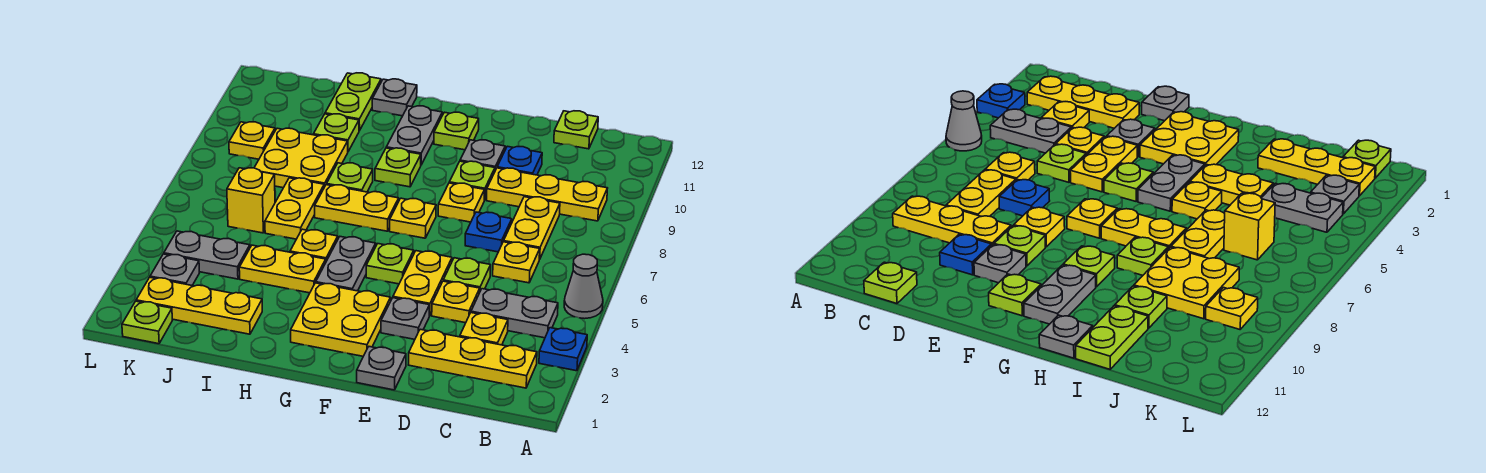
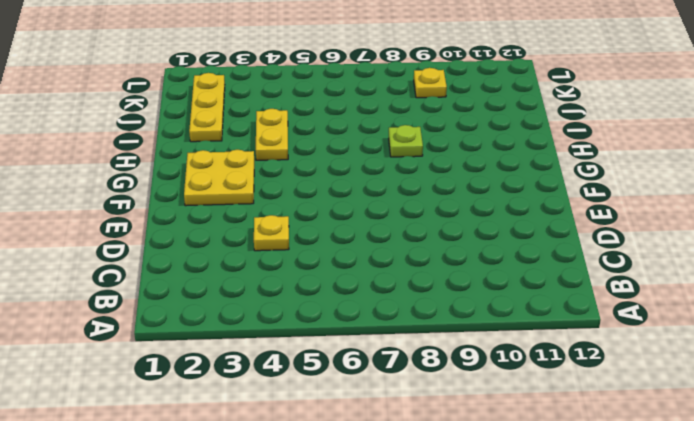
none -> blue 1x1 plate [539,328,587,371]
none -> grey 1x1 cone [564,254,603,319]
none -> yellow 1x3 plate [409,329,537,388]
none -> grey 1x2 plate [471,289,558,338]

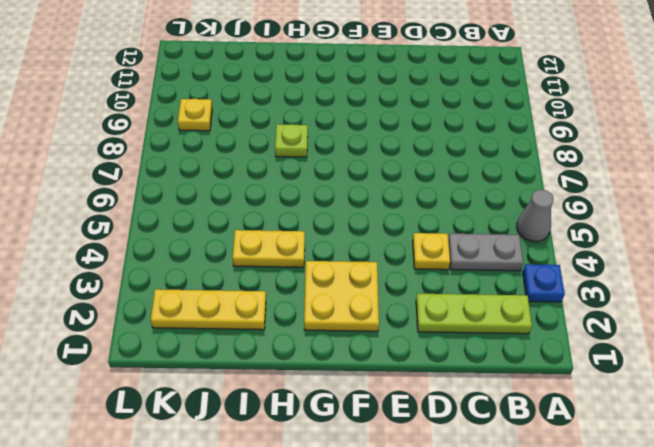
lime 1x3 plate [416,294,532,334] -> yellow 1x3 plate [409,329,537,388]
none -> yellow 1x3 plate [487,168,607,221]
none -> yellow 1x1 plate [460,313,508,345]
none -> yellow 1x1 plate [493,242,540,283]
none -> yellow 1x2 plate [504,197,560,259]

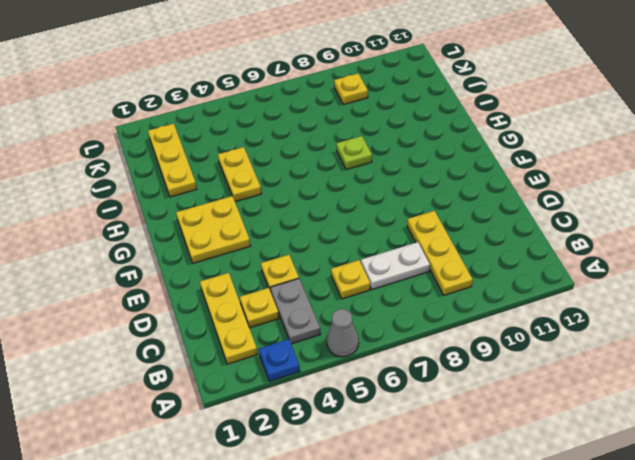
white 1x2 plate [361,242,430,289] -> yellow 1x2 plate [504,197,560,259]
none -> lime 1x1 plate [554,111,598,149]
none -> lime 1x1 plate [443,258,491,291]
none -> blue 1x1 plate [465,212,512,252]
none -> blue 1x1 plate [497,146,542,175]

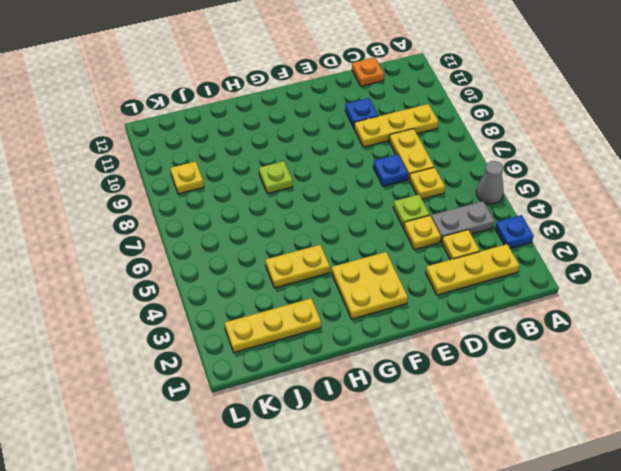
orange 1x1 plate [352,58,384,86] -> lime 1x1 plate [554,111,598,149]
none -> grey 1x1 plate [357,347,406,390]
none -> grey 1x1 plate [381,298,430,339]
none -> yellow 1x2 plate [393,251,452,316]
none -> yellow 1x1 plate [438,183,484,222]

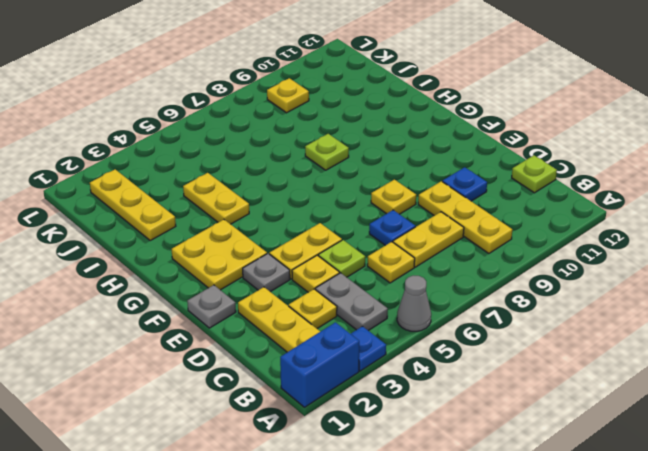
blue 1x2 brick [280,322,359,407] -> none
none -> lime 1x1 plate [449,161,495,200]
none -> grey 1x1 plate [460,140,505,170]
none -> lime 1x1 plate [366,244,414,284]
none -> yellow 1x1 plate [390,198,436,238]

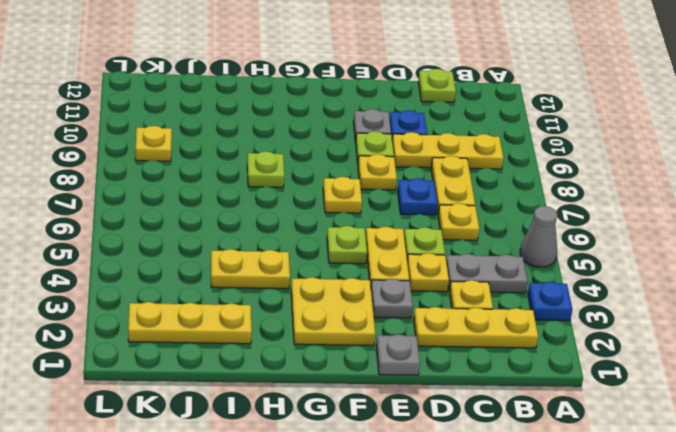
none -> lime 1x1 plate [434,112,479,150]
none -> grey 1x2 plate [316,237,376,291]
none -> yellow 1x2 plate [315,185,399,231]
none -> lime 1x1 plate [375,148,421,187]

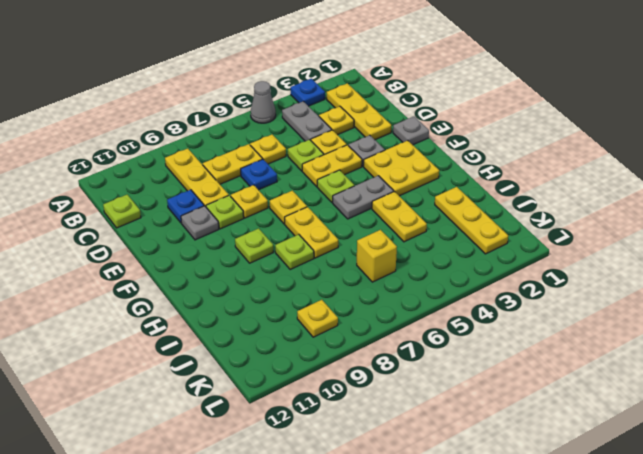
none -> lime 1x1 plate [434,112,479,150]
none -> grey 1x2 plate [386,106,442,165]
none -> yellow 1x1 plate [290,229,338,261]
none -> grey 1x1 plate [372,79,417,116]

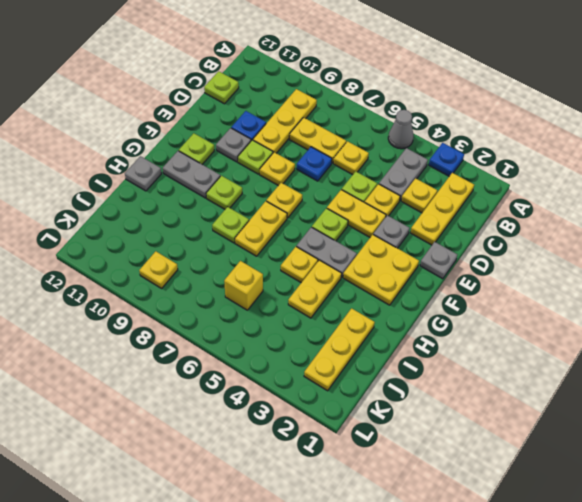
none -> yellow 1x2 plate [265,178,324,239]
none -> yellow 2x2 plate [254,128,348,188]
none -> lime 1x1 plate [313,114,359,151]
none -> lime 1x2 plate [325,73,381,131]

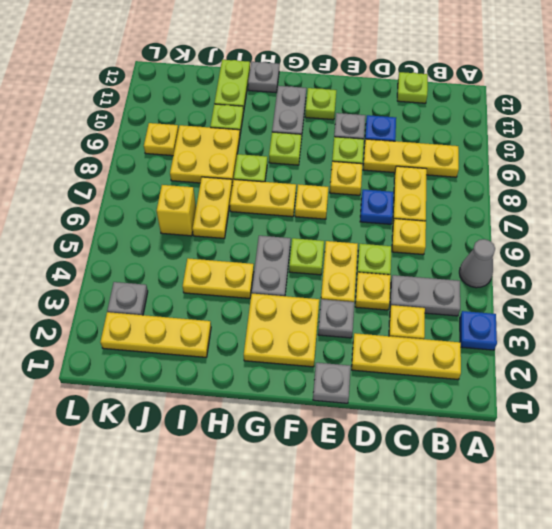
none -> yellow 1x1 plate [290,229,338,261]
none -> grey 1x2 plate [164,231,250,279]
none -> lime 1x1 plate [122,301,172,344]

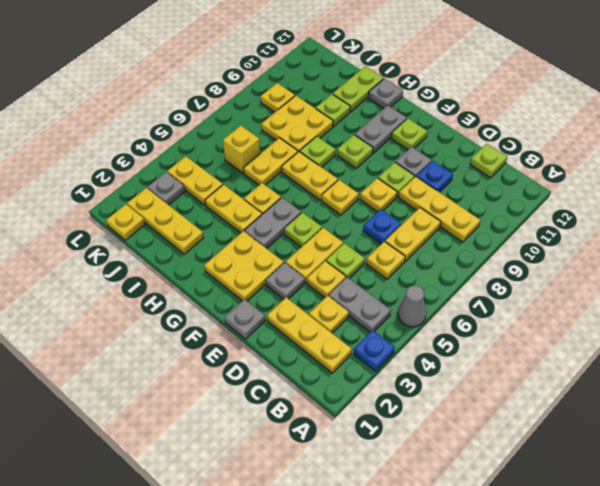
yellow 1x2 plate [167,156,223,205] -> grey 1x2 plate [164,231,250,279]
yellow 1x1 plate [106,204,145,240] -> lime 1x1 plate [122,301,172,344]

